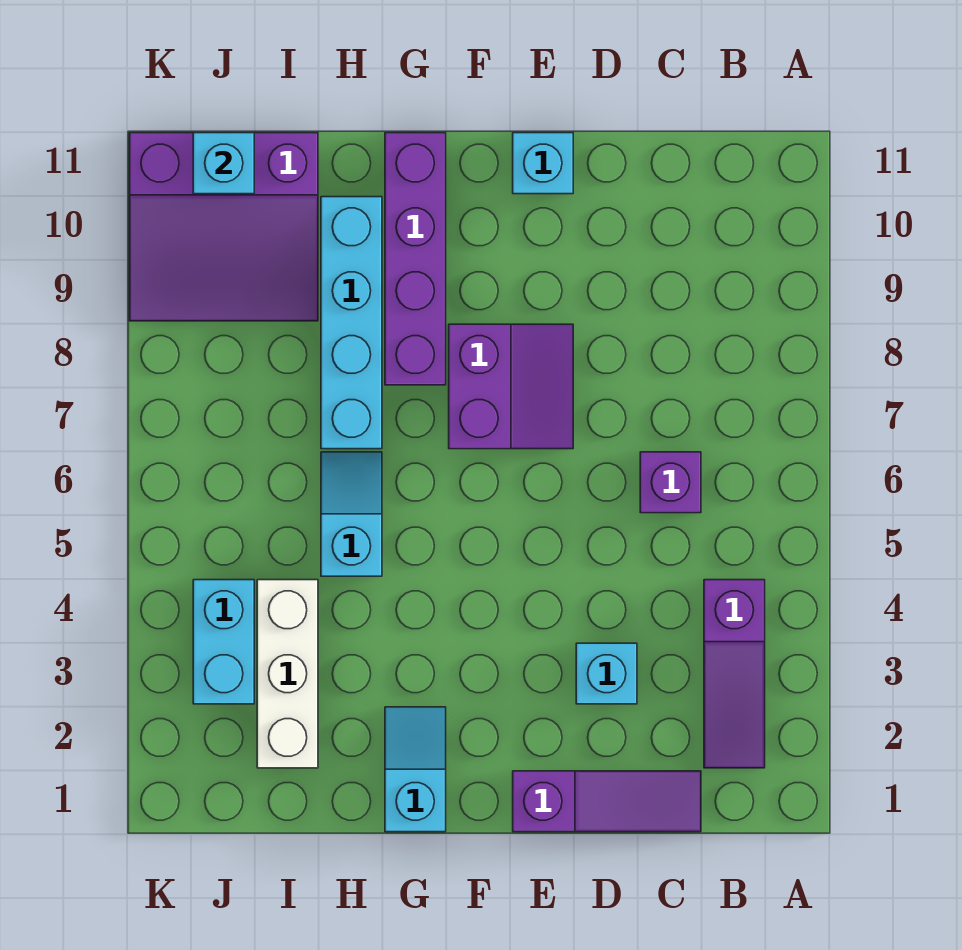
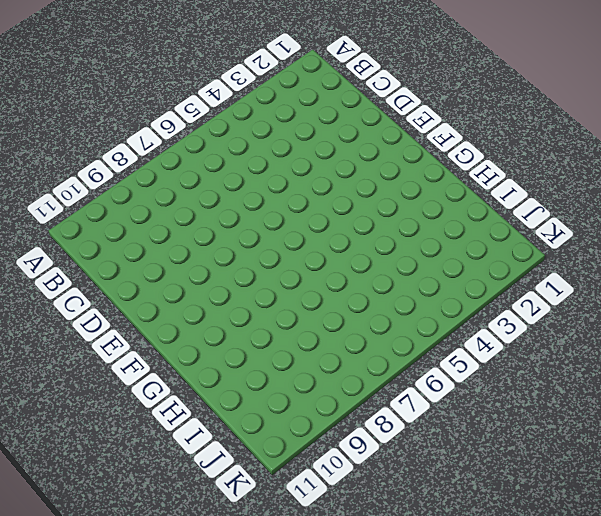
none -> purple 1x3 slope [704,580,765,768]
none -> purple 1x3 slope [513,771,701,832]
none -> purple 1x1 brick [640,452,701,513]

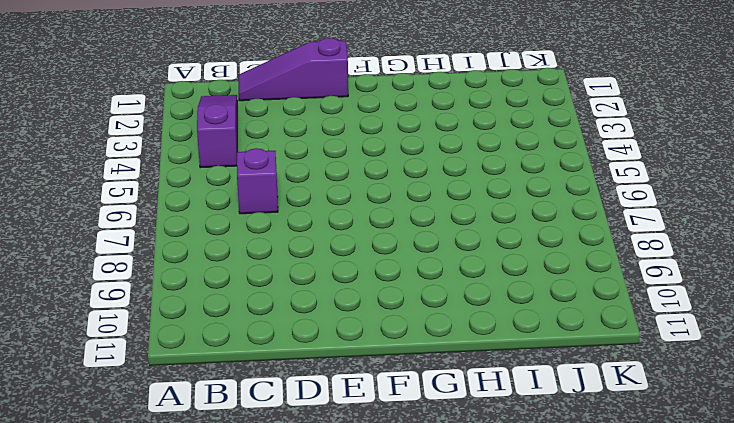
none -> cyan 1x1 brick [576,643,637,704]
none -> purple 2x2 slope [449,324,573,449]
none -> cyan 1x1 brick [513,133,573,194]

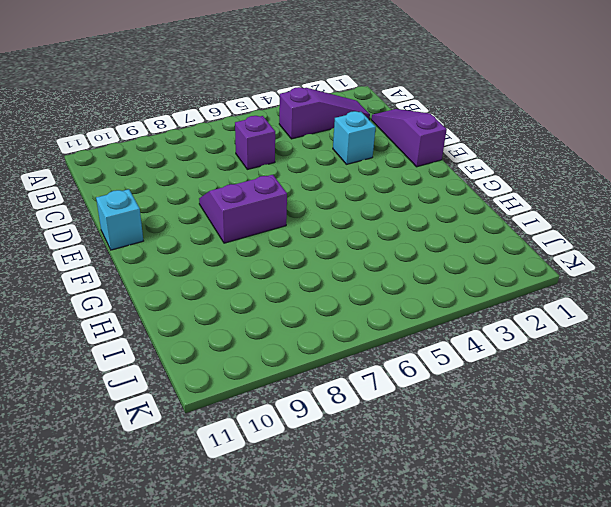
none -> cyan 1x2 slope [385,707,446,832]
none -> purple 1x4 brick [385,133,446,385]
none -> cyan 1x2 slope [321,452,382,576]

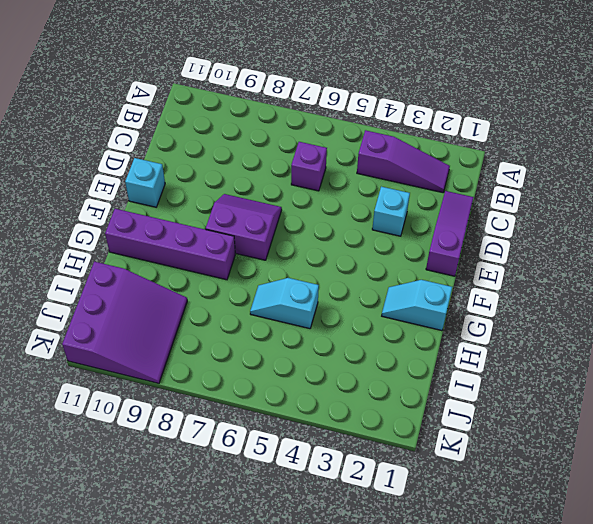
none -> cyan 1x4 brick [321,197,382,449]
none -> white 1x3 brick [257,580,318,768]
none -> cyan 1x2 brick [193,580,254,704]

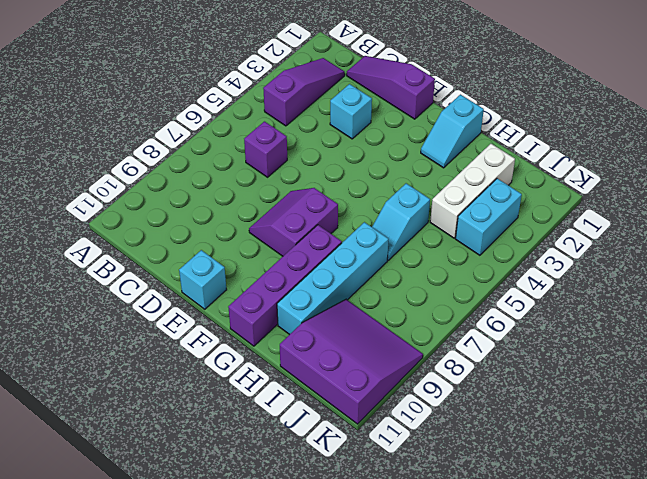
none -> cyan 1x1 brick [193,133,254,194]

